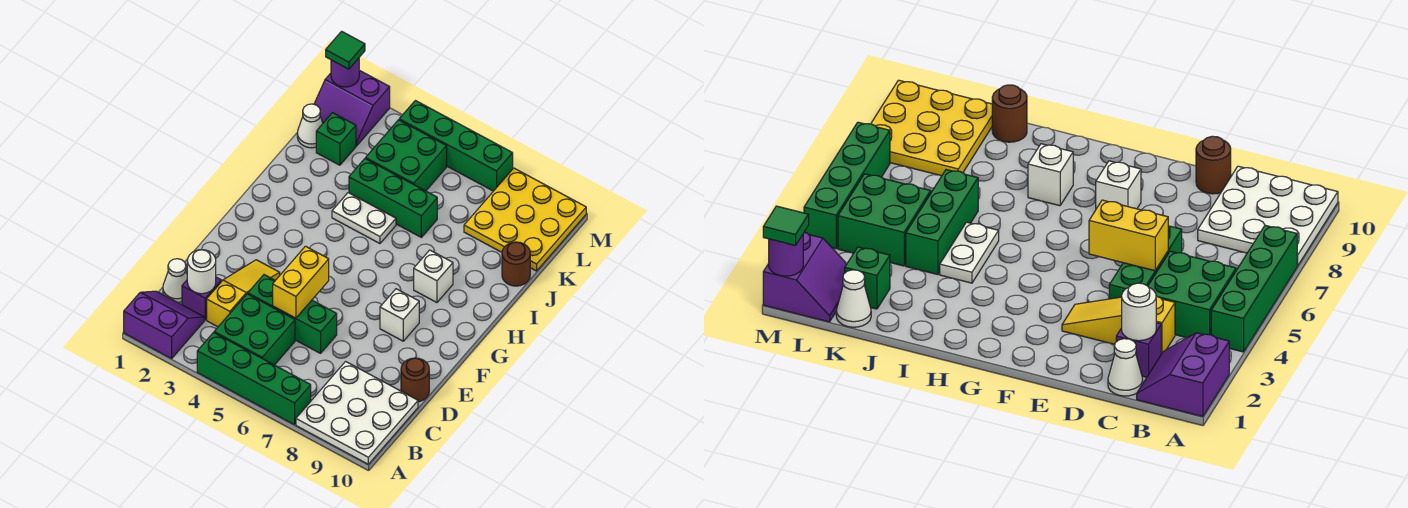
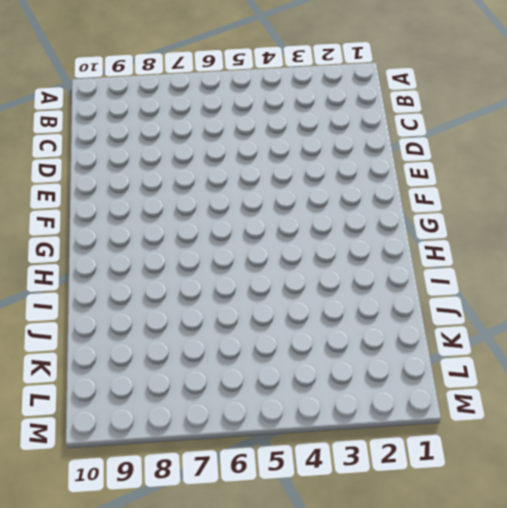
none -> purple 2x2 slope [124,291,205,359]
none -> green 1x4 brick [197,333,311,425]
none -> white 3x3 plate [296,362,418,464]

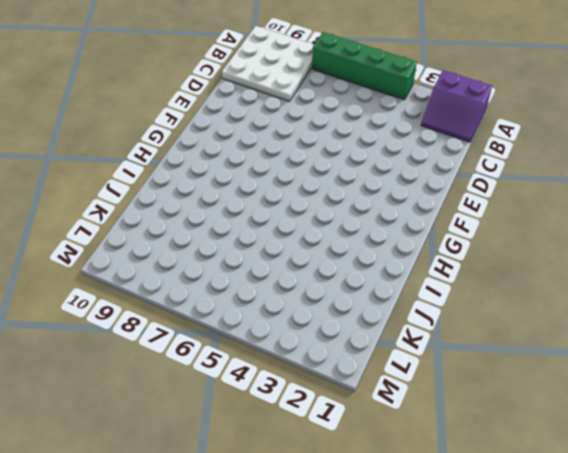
none -> green 2x2 brick [214,294,295,365]
none -> white 1x1 cone [163,259,187,302]
none -> purple 1x1 brick [182,277,221,320]

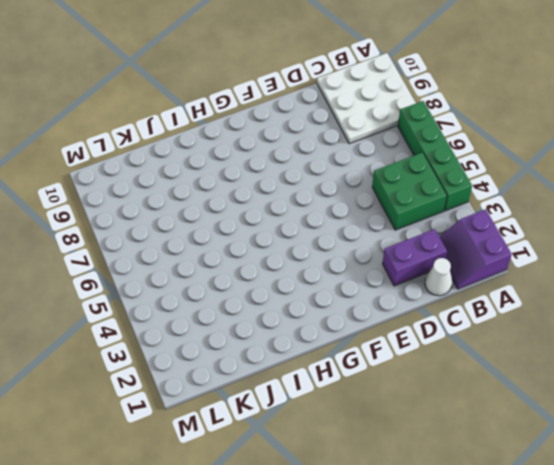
purple 1x2 brick [382,229,447,286] -> purple 1x1 brick [182,277,221,320]
none -> yellow 1x3 slope [207,260,280,327]
none -> green 1x3 brick [248,275,337,353]
none -> brown 1x1 round brick [401,358,429,402]

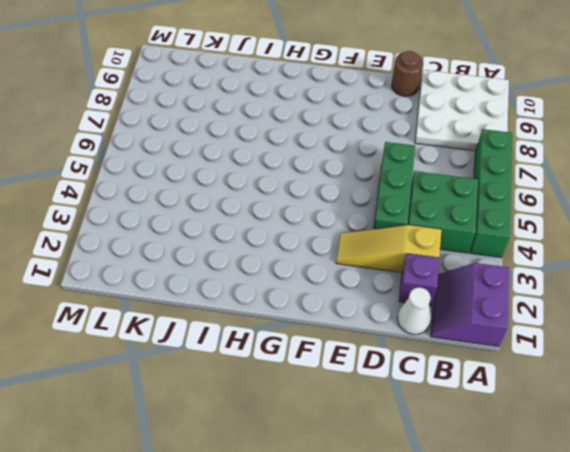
none -> white 1x1 brick [380,289,419,341]
none -> white 1x1 brick [414,250,453,303]
none -> white 1x2 plate [332,193,396,244]

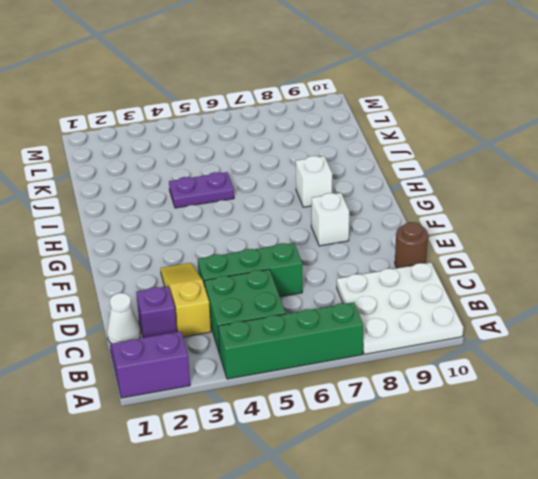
purple 1x2 plate [169,172,234,208] -> white 1x2 plate [332,193,396,244]
none -> green 1x3 brick [349,159,437,237]
none -> brown 1x1 round brick [502,242,530,286]
none -> white 1x1 cone [297,104,323,148]

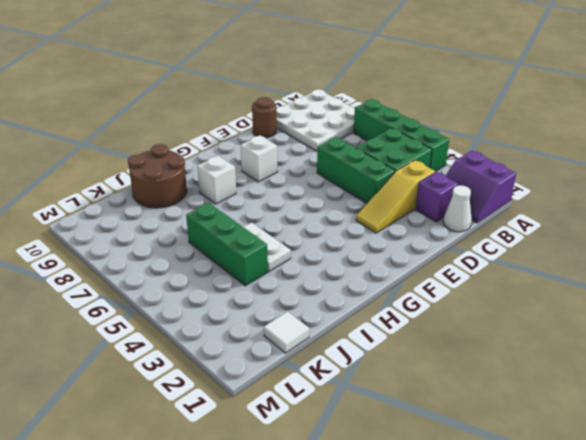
brown 2x2 round brick [128,144,187,208] -> brown 1x1 round brick [502,242,530,286]
white 1x1 tile [264,311,309,353] -> white 1x1 cone [297,104,323,148]
none -> green 1x1 brick [316,113,356,165]
none -> green 2x2 brick [366,120,447,191]
none -> yellow 3x3 plate [464,168,586,271]

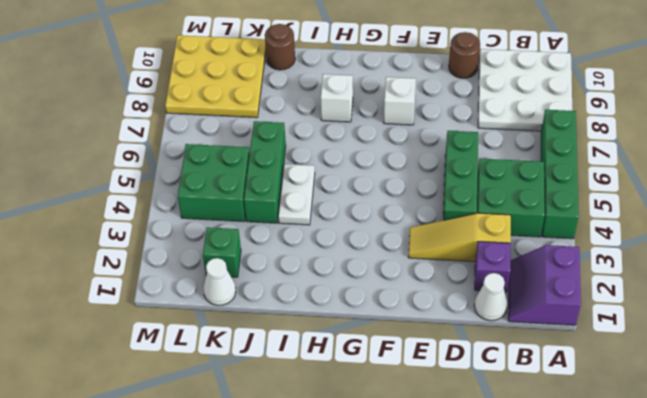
none -> purple 2x2 slope [314,70,390,146]
none -> green 1x4 brick [399,101,513,191]
none -> white 1x1 round brick [187,250,216,294]

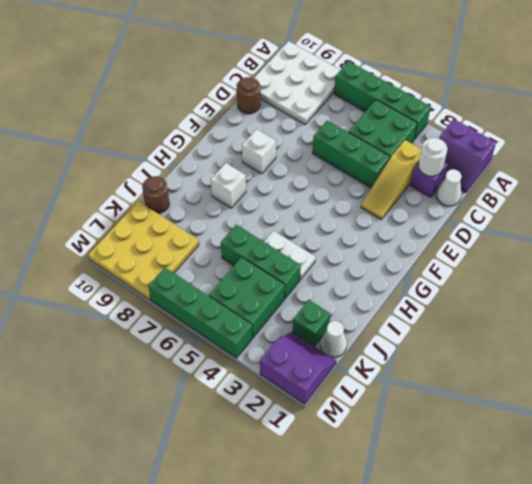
none -> yellow 1x2 brick [273,246,329,318]
none -> purple 1x1 round brick [331,58,359,87]
none -> green 1x1 tile [326,31,365,69]

